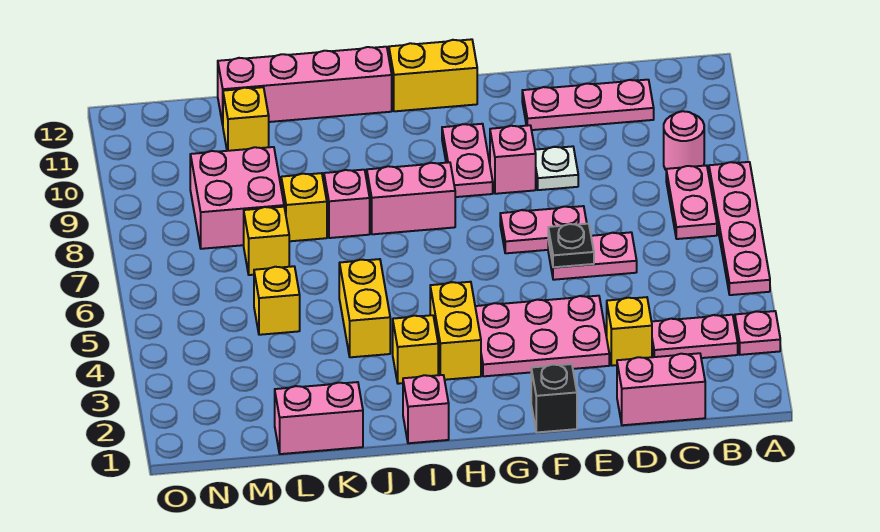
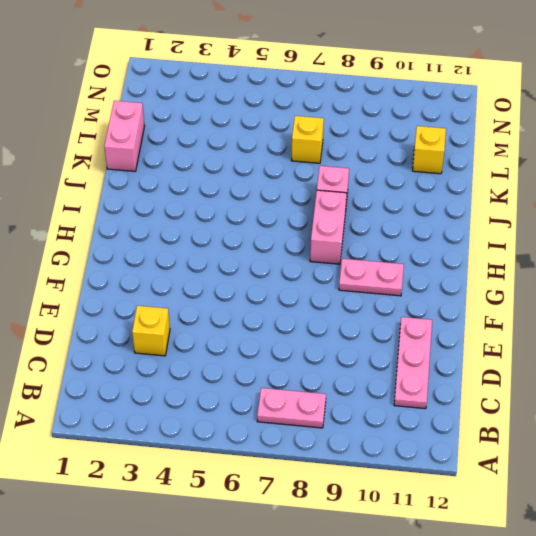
none -> pink 1x1 plate [735,311,780,355]
none -> pink 1x4 plate [709,162,770,295]
none -> pink 1x2 plate [652,315,738,358]
none -> pink 1x1 round brick [664,111,704,170]

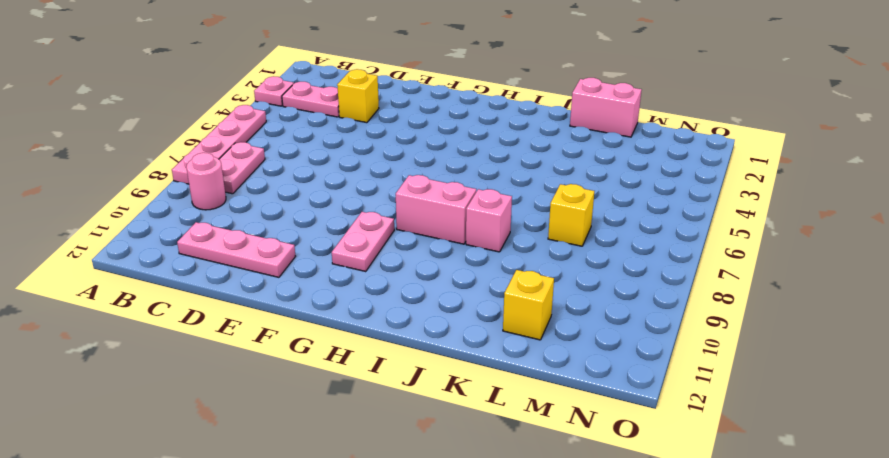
none -> pink 1x2 brick [617,353,705,425]
none -> pink 1x2 plate [548,232,637,280]
none -> pink 2x3 plate [475,296,609,376]
none -> pink 1x2 plate [500,206,587,253]

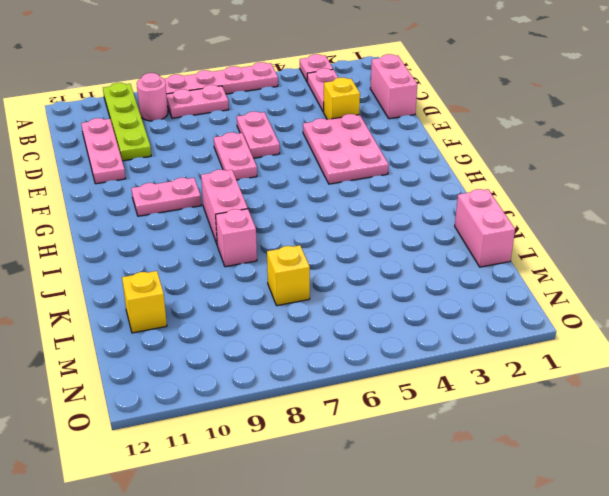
lime 1x4 plate [103,83,151,161] -> none
none -> white 1x1 plate [535,146,578,190]
none -> black 1x1 brick [531,364,577,433]
none -> pink 1x1 brick [490,125,536,194]
none -> yellow 1x2 brick [389,39,477,111]

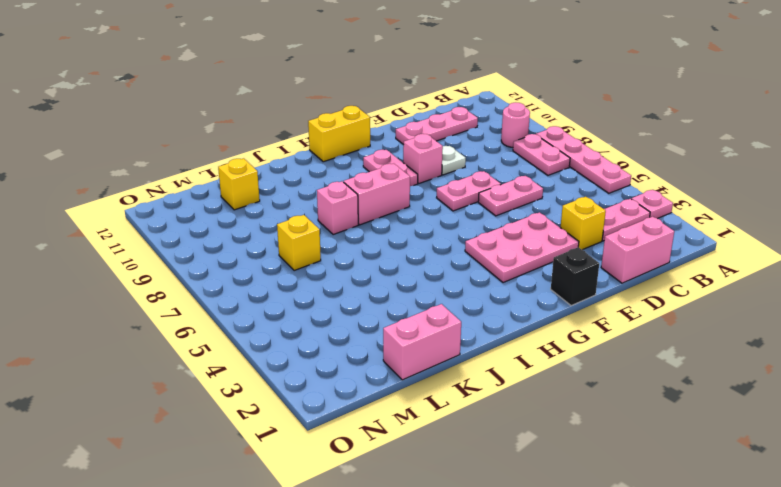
none -> yellow 1x2 brick [430,282,481,380]
none -> pink 1x1 brick [403,375,449,443]
none -> yellow 1x1 brick [393,315,438,384]
none -> pink 1x4 brick [218,47,392,124]

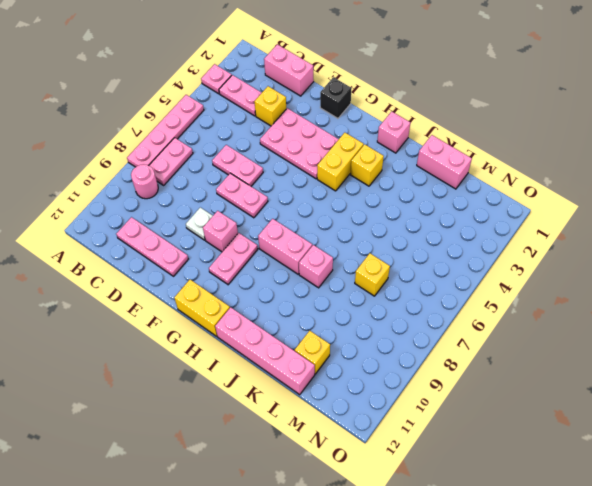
none -> yellow 1x2 brick [339,259,390,357]
none -> yellow 1x1 brick [281,173,327,241]
none -> yellow 1x1 brick [254,266,300,335]
none -> pink 2x2 brick [190,147,284,249]

